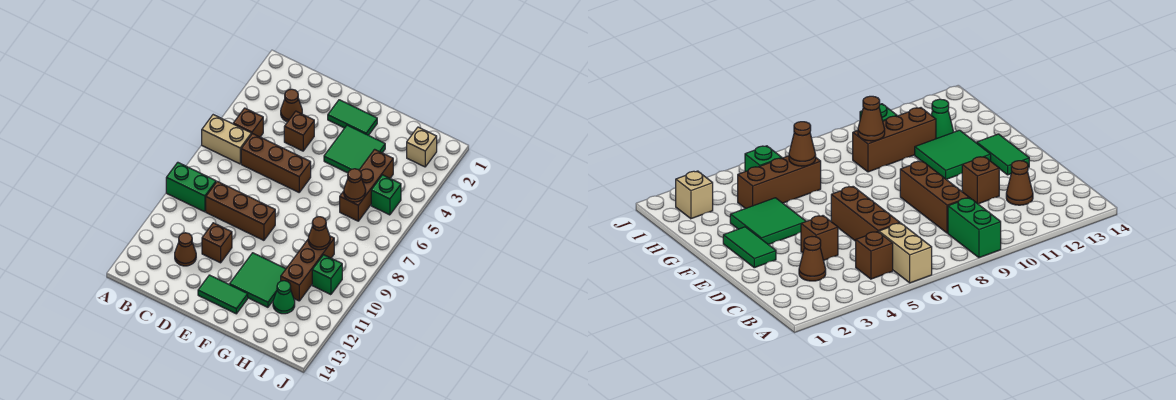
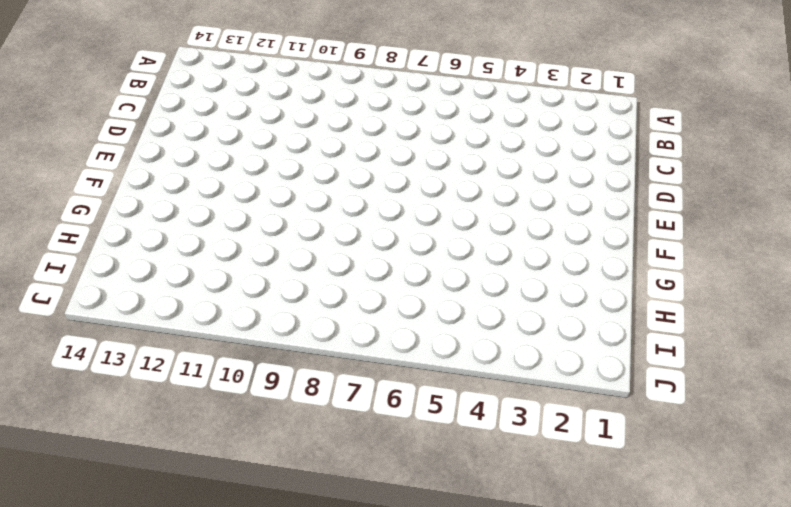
none -> tan 1x2 brick [202,115,251,164]
none -> green 1x2 brick [166,162,216,212]
none -> brown 1x1 brick [233,108,263,137]

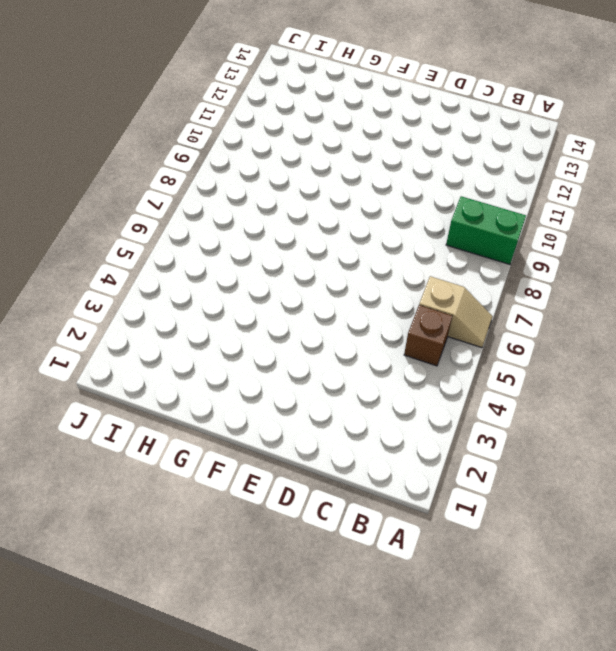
tan 1x2 slope [419,276,493,348] -> tan 1x2 brick [202,115,251,164]
none -> brown 1x1 cone [281,89,302,122]
none -> brown 1x3 brick [241,134,311,192]
none -> brown 1x3 brick [206,181,275,240]

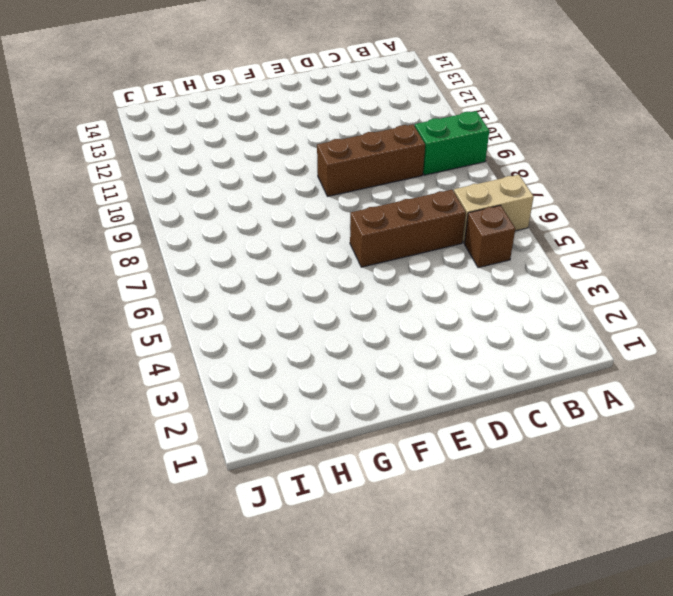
none -> brown 1x1 cone [281,89,302,122]
none -> brown 1x1 cone [175,233,196,266]
none -> brown 1x1 brick [284,111,314,151]

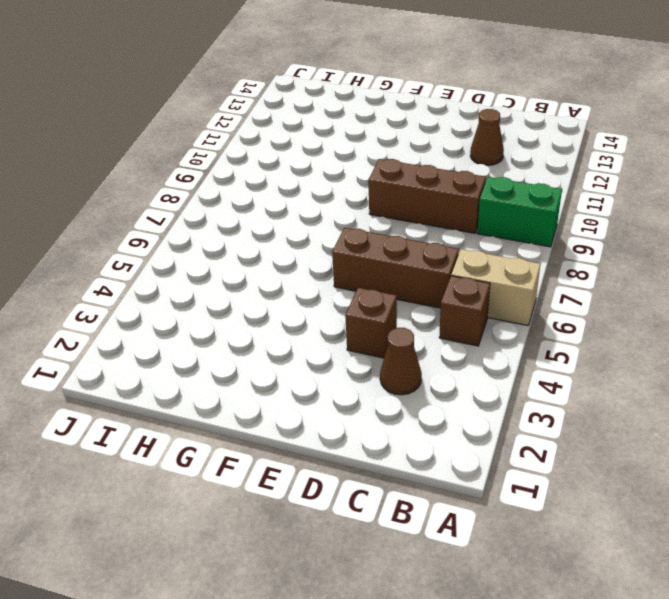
none -> brown 1x1 brick [202,223,232,263]
none -> green 1x2 tile [328,100,377,135]
none -> green 1x2 tile [198,275,248,314]

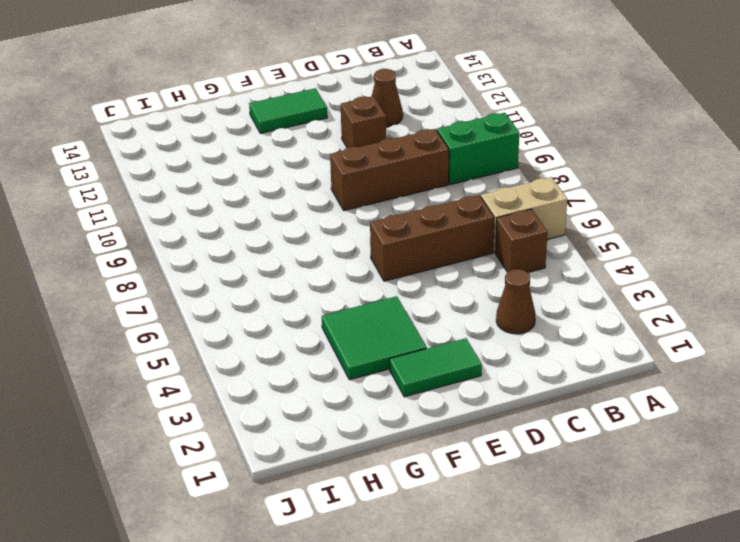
none -> brown 1x1 brick [284,111,314,151]
none -> green 2x2 tile [230,253,286,307]
none -> brown 1x3 brick [340,149,393,221]

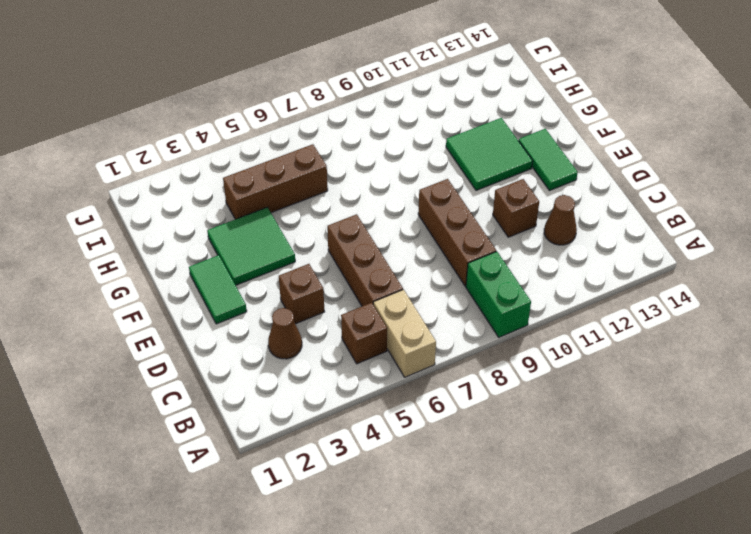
none -> brown 1x3 brick [281,236,334,301]
none -> green 1x1 cone [273,281,295,314]
none -> tan 1x1 brick [407,127,437,167]

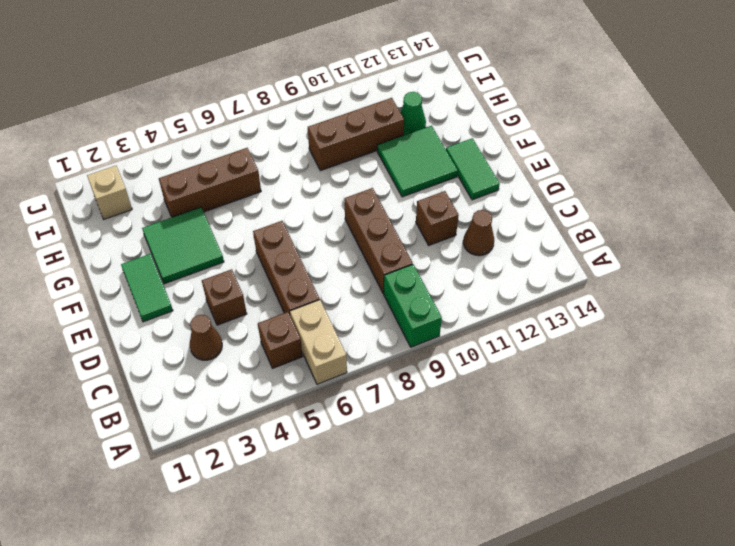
none -> green 1x1 brick [371,175,401,215]
none -> green 1x1 brick [312,255,342,295]
none -> brown 1x1 cone [344,169,366,202]

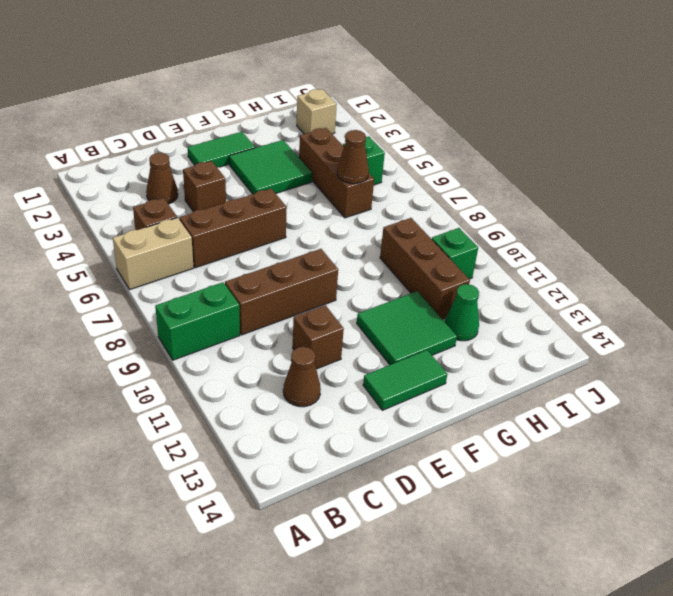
none -> brown 1x1 cone [308,217,330,250]

